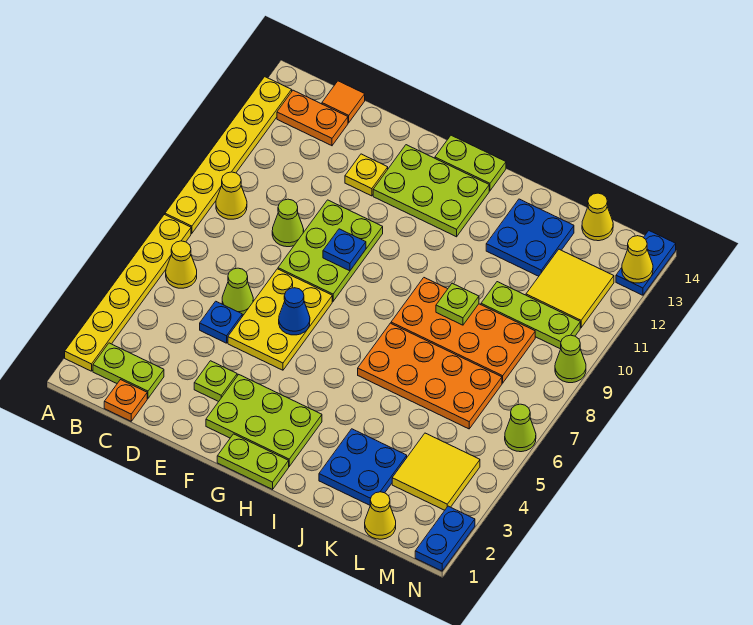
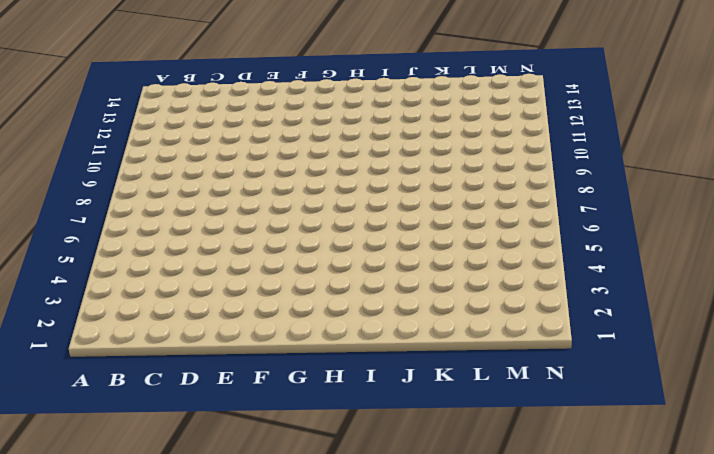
none -> yellow 1x6 plate [65,214,191,371]
none -> yellow 1x6 plate [165,77,292,233]
none -> lime 1x2 plate [93,343,164,398]
none -> yellow 1x1 cone [166,241,197,288]

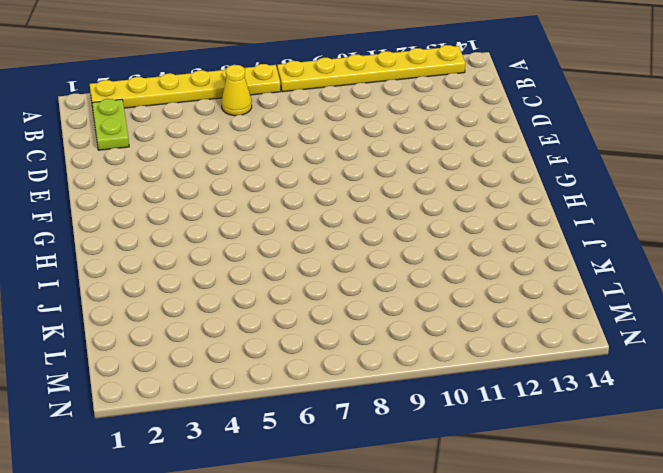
none -> yellow 1x1 cone [216,172,247,219]
none -> orange 1x2 plate [277,90,348,146]
none -> orange 1x1 plate [104,380,147,421]
none -> orange 1x1 tile [322,81,365,123]

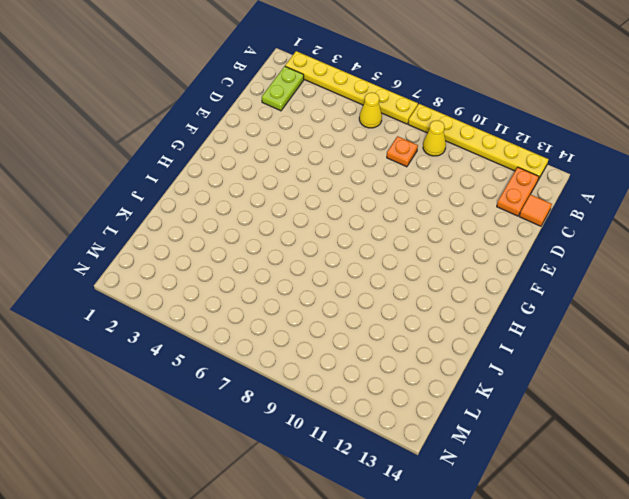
orange 1x1 plate [387,136,418,167] -> orange 1x1 plate moved to [104,380,147,421]
none -> blue 1x1 plate [200,301,242,343]
none -> lime 1x1 cone [222,268,253,315]
none -> lime 1x1 cone [272,199,304,247]
none -> lime 1x1 plate [194,361,237,402]

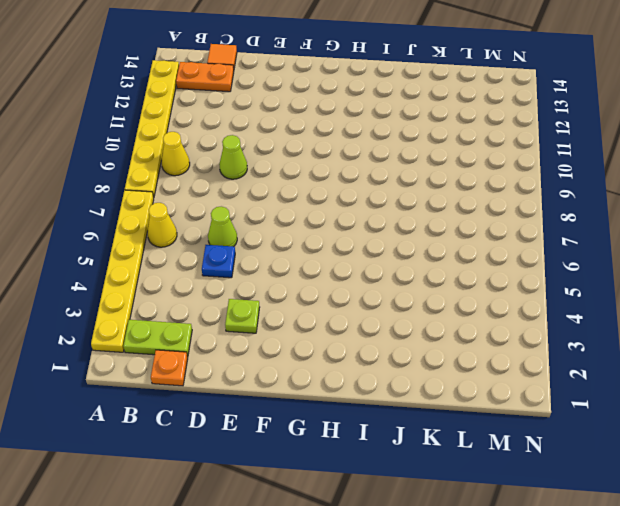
none -> yellow 2x3 plate [228,269,332,370]
none -> lime 2x3 plate [278,200,383,301]
none -> yellow 1x1 plate [345,154,388,196]
none -> lime 2x3 plate [206,375,322,466]

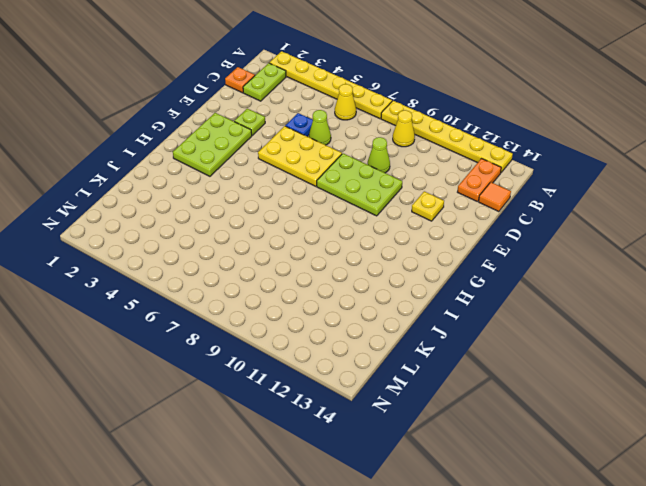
none -> lime 2x3 plate [373,145,489,237]
none -> lime 1x2 plate [217,434,289,489]
none -> lime 1x2 plate [435,135,506,191]
none -> orange 2x4 plate [358,323,502,429]

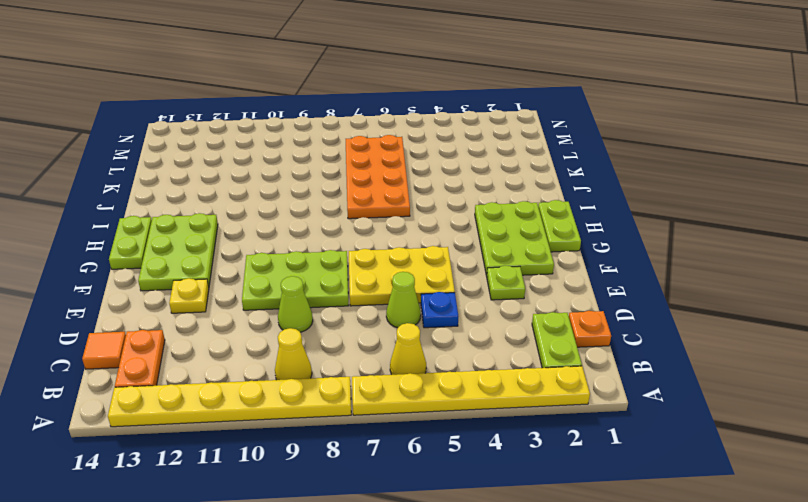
none -> orange 2x4 plate [391,278,535,383]
none -> blue 2x2 plate [319,429,407,505]
none -> blue 2x2 plate [486,199,574,276]
none -> lime 1x3 plate [481,282,580,349]

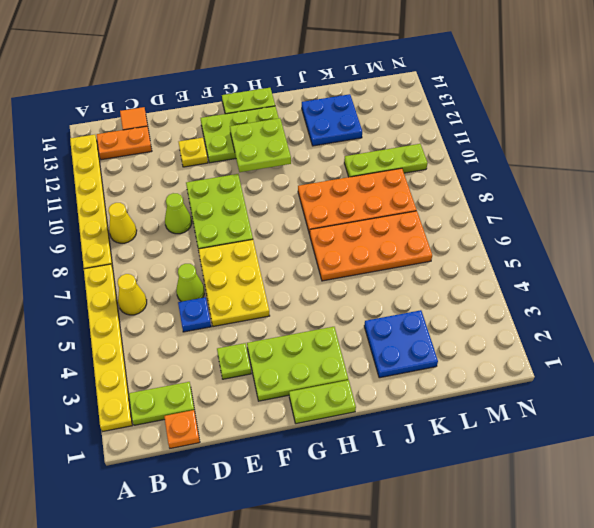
lime 2x2 plate [230,118,291,172] -> none
none -> yellow 1x1 cone [365,492,396,539]
none -> yellow 2x2 tile [392,433,480,510]
none -> yellow 2x2 tile [526,249,614,328]
none -> yellow 1x1 cone [582,193,613,241]

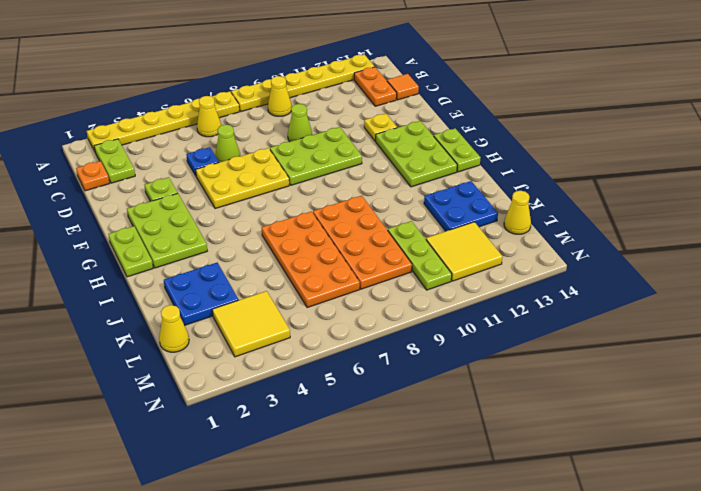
none -> blue 1x2 plate [415,506,475,571]
none -> lime 1x1 cone [505,404,536,452]
none -> lime 1x1 cone [555,335,586,383]
none -> blue 1x2 plate [616,231,676,295]

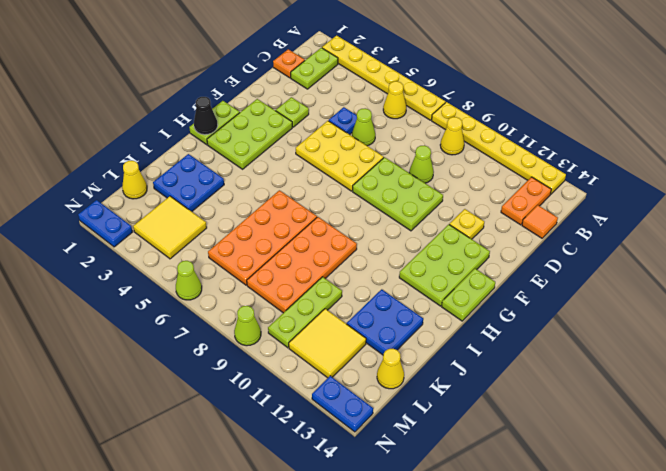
black 1x1 cone [194,97,218,135] -> none
none -> blue 1x1 cone [279,288,310,335]
none -> blue 1x1 plate [323,229,366,271]
none -> lime 1x1 plate [436,283,479,325]
none -> yellow 1x1 cone [622,236,653,283]

